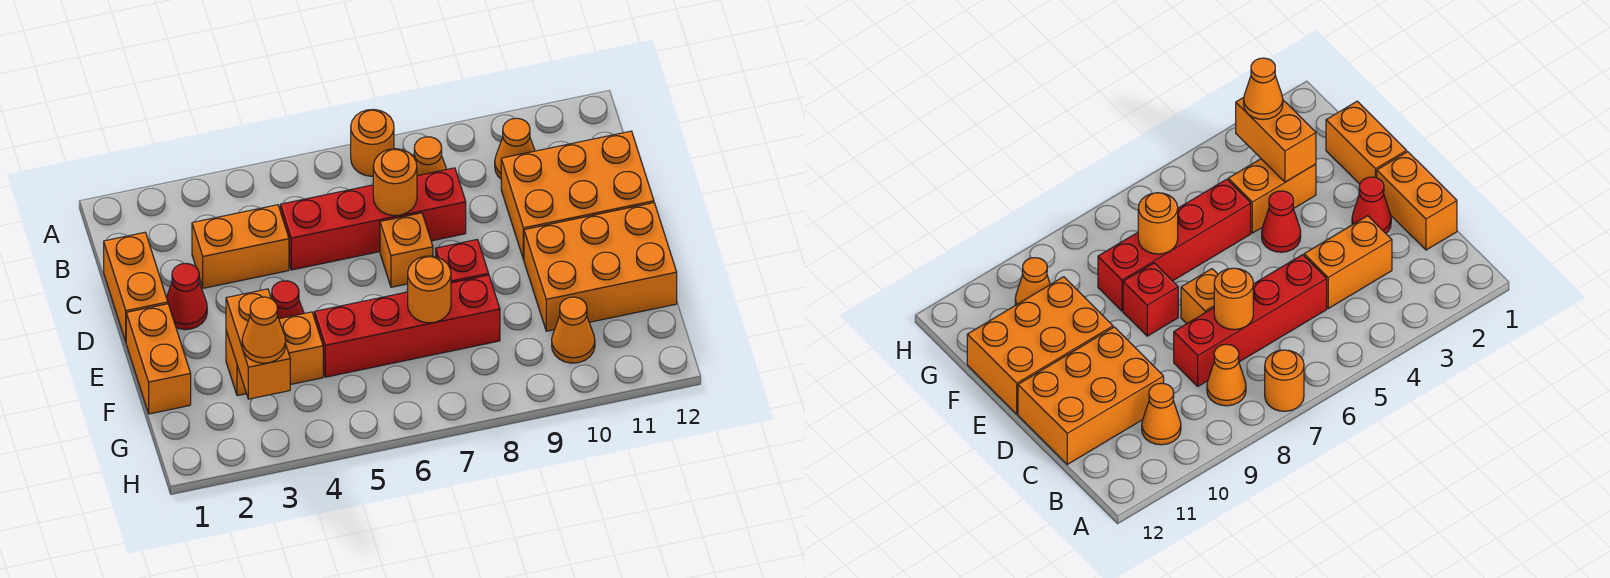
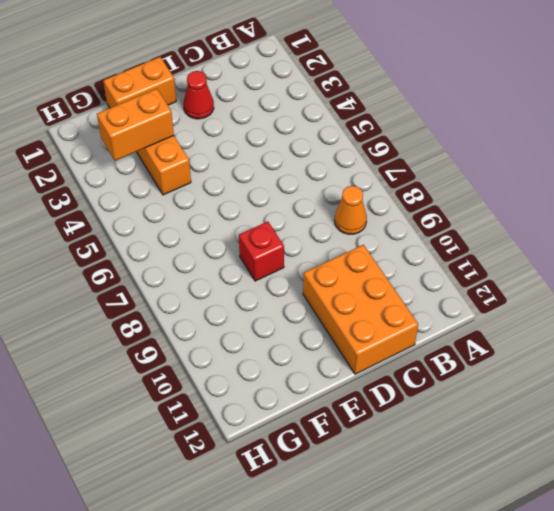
none -> orange 1x1 round brick [351,109,394,176]
none -> orange 1x1 cone [495,118,535,179]
none -> orange 1x2 brick [104,232,168,341]

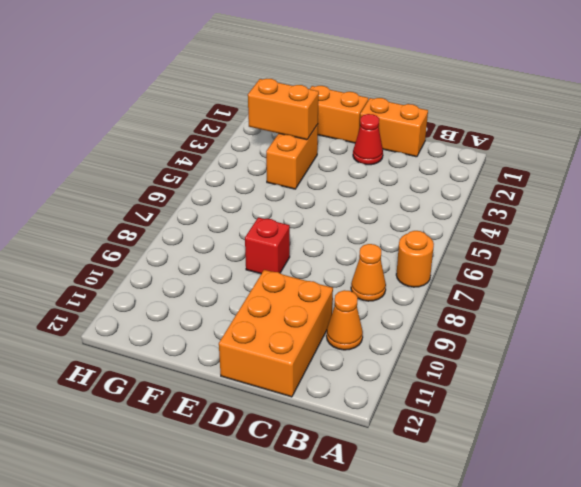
none -> orange 1x2 brick [192,205,289,288]
none -> red 1x4 brick [280,168,466,270]
none -> orange 1x1 brick [380,213,433,287]

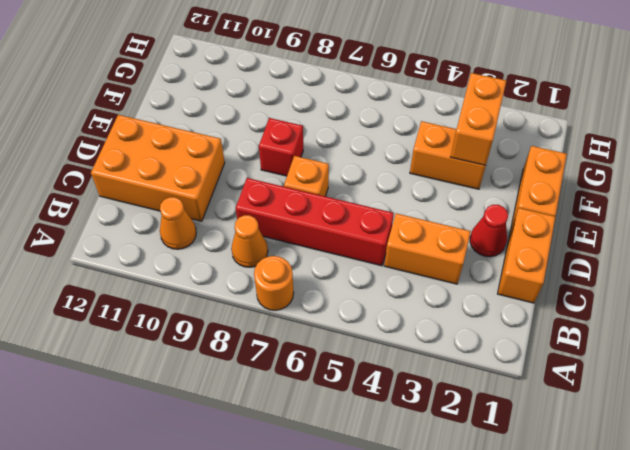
none -> red 1x1 cone [272,281,304,319]
none -> orange 2x3 brick [524,203,677,331]
none -> red 1x4 brick [314,275,500,377]

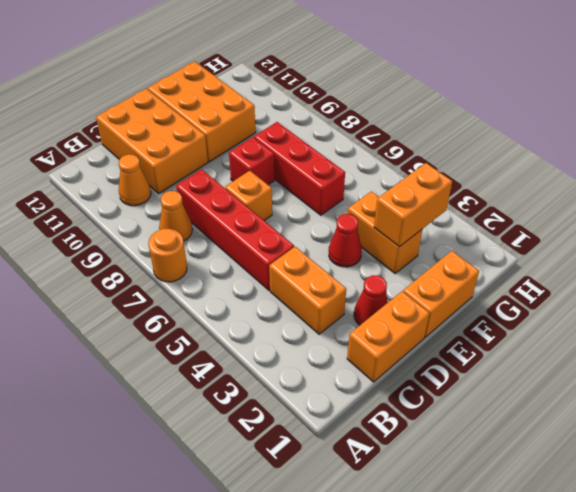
red 1x3 brick [254,122,345,215] -> red 1x4 brick [314,275,500,377]
none -> orange 1x1 cone [552,297,595,363]
none -> orange 1x1 round brick [373,149,417,216]
none -> orange 1x1 round brick [408,256,451,323]

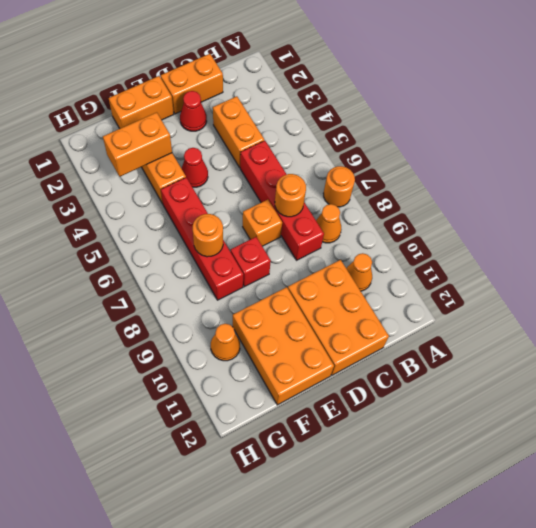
none -> orange 1x1 cone [242,297,286,363]

